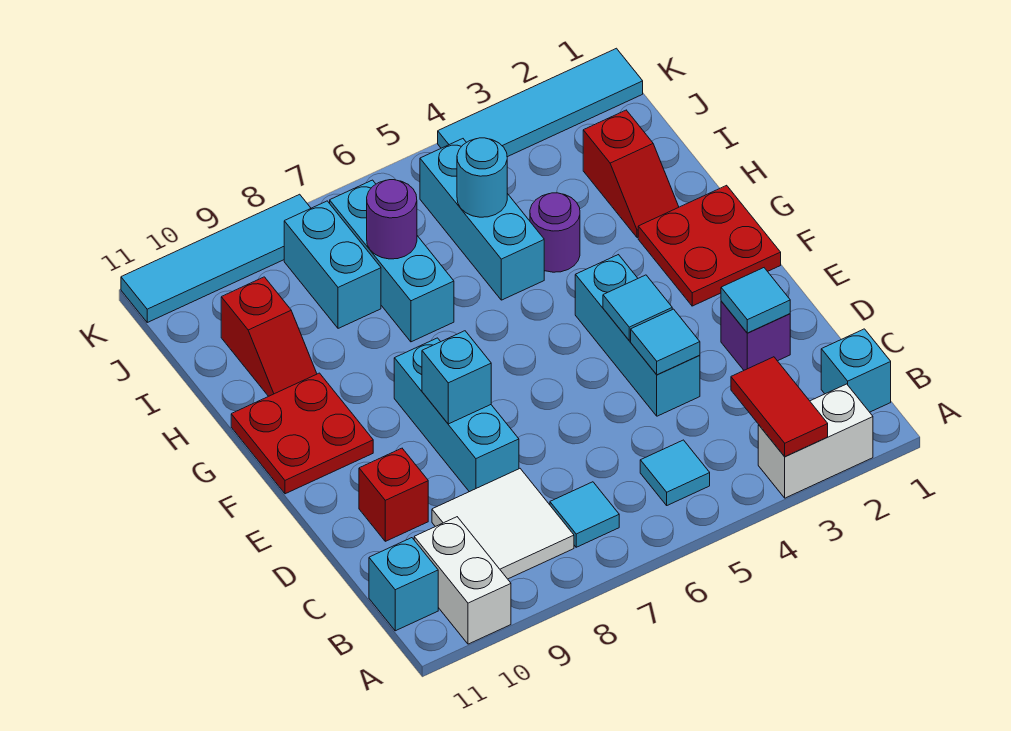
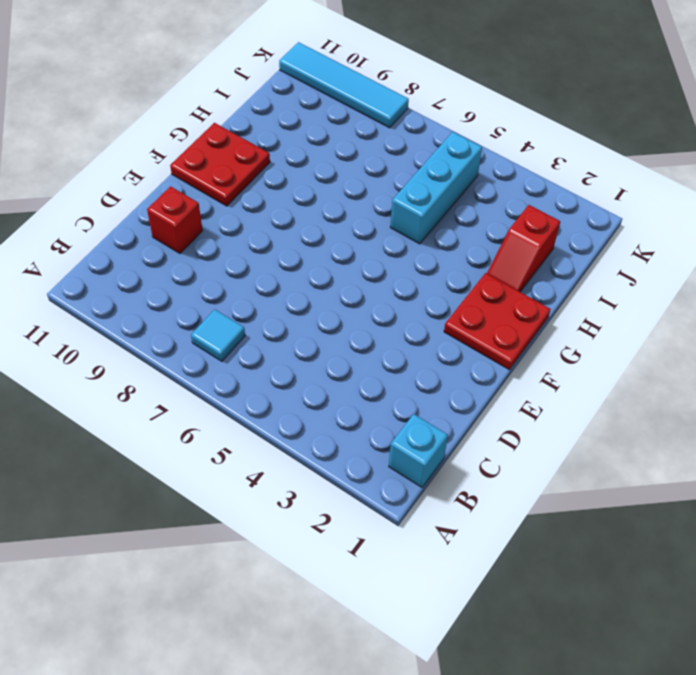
none -> white 1x2 brick [758,384,873,498]
none -> white 1x2 brick [414,517,511,644]
none -> cyan 1x1 tile [640,440,710,505]

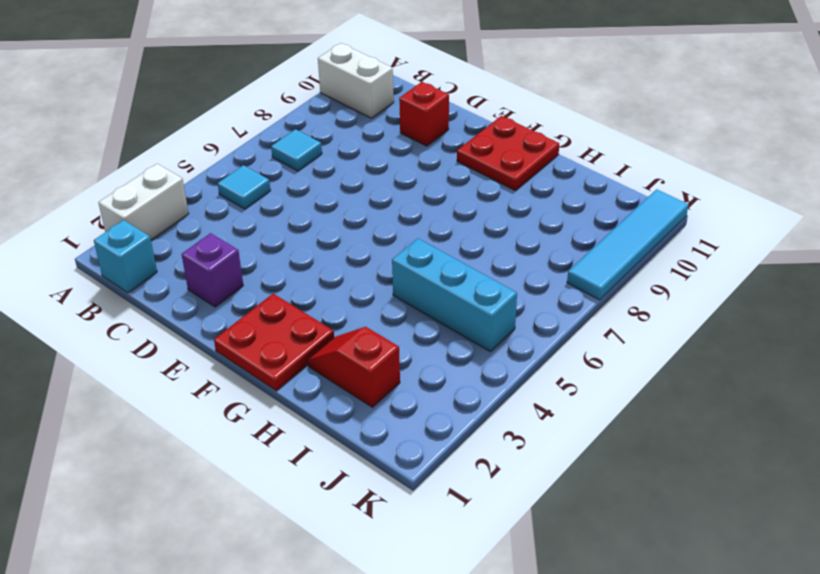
none -> white 2x2 tile [432,469,574,579]
none -> cyan 1x1 brick [369,538,438,631]
none -> cyan 1x3 brick [575,255,700,416]

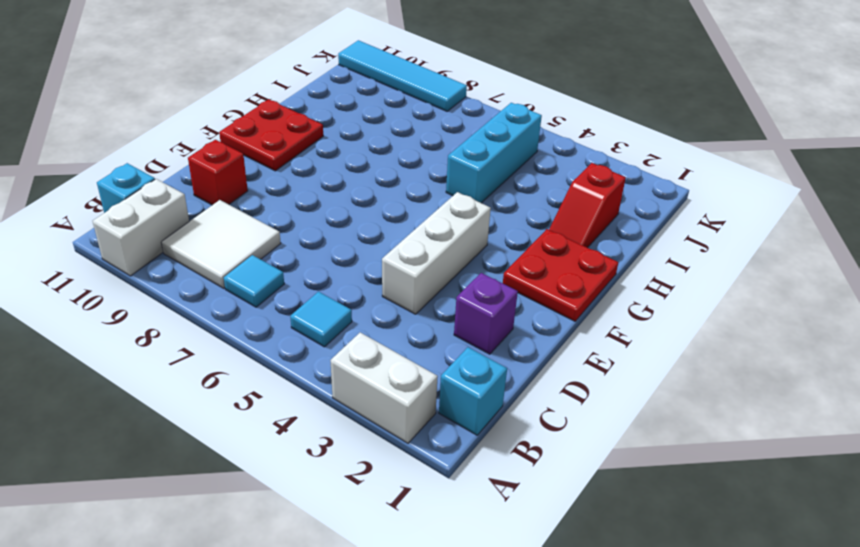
white 1x3 brick [382,192,491,314] -> cyan 1x3 brick [575,255,700,416]
none -> cyan 1x3 brick [394,338,519,492]
none -> purple 1x1 round brick [530,193,580,272]
none -> cyan 1x3 brick [330,180,454,342]

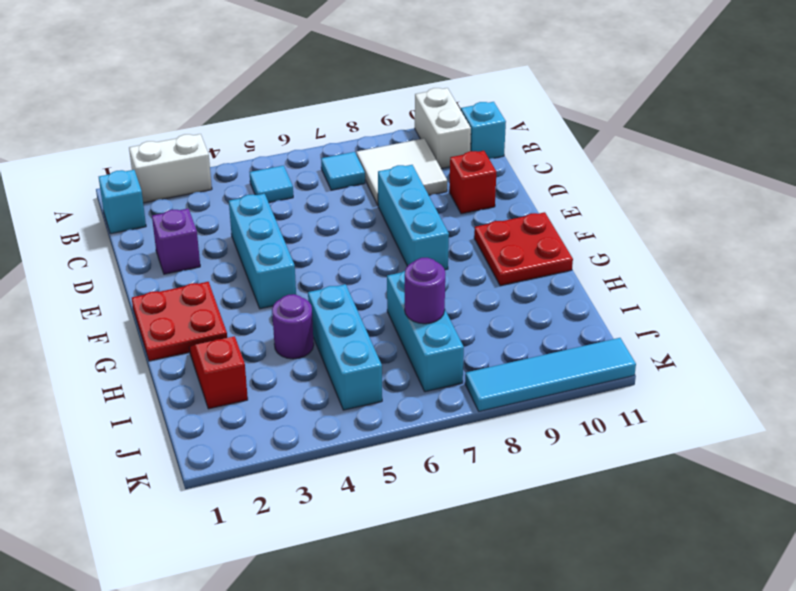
none -> red 1x2 slope [221,277,317,396]
none -> cyan 1x2 brick [284,201,381,328]
none -> cyan 1x4 tile [438,48,643,157]

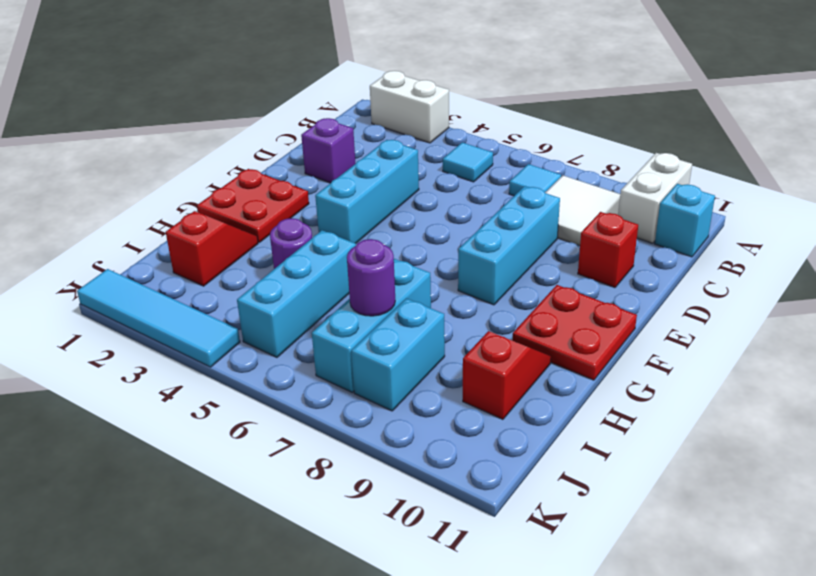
none -> cyan 1x1 brick [821,329,891,412]
none -> cyan 1x4 tile [121,194,311,322]
none -> red 1x2 tile [731,357,828,456]

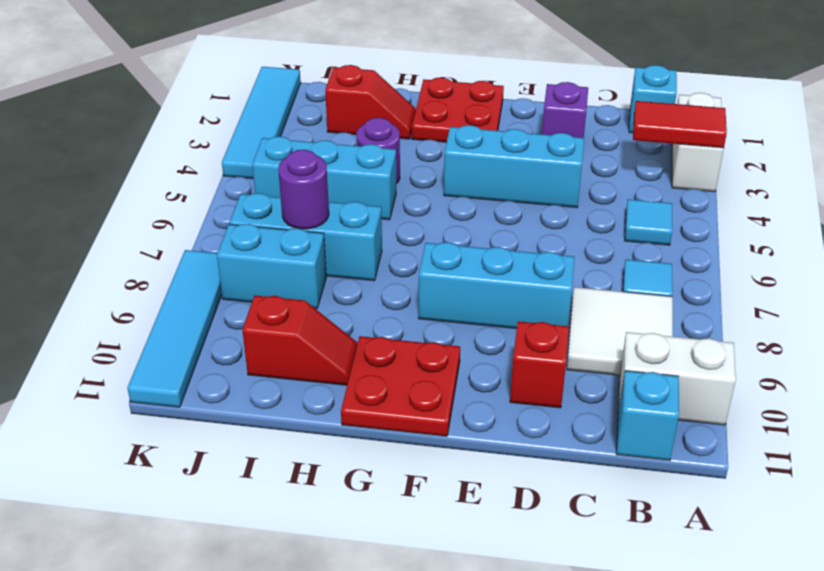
none -> cyan 1x1 tile [721,268,790,333]
none -> cyan 1x1 tile [631,309,700,375]
none -> cyan 1x1 tile [603,275,672,340]

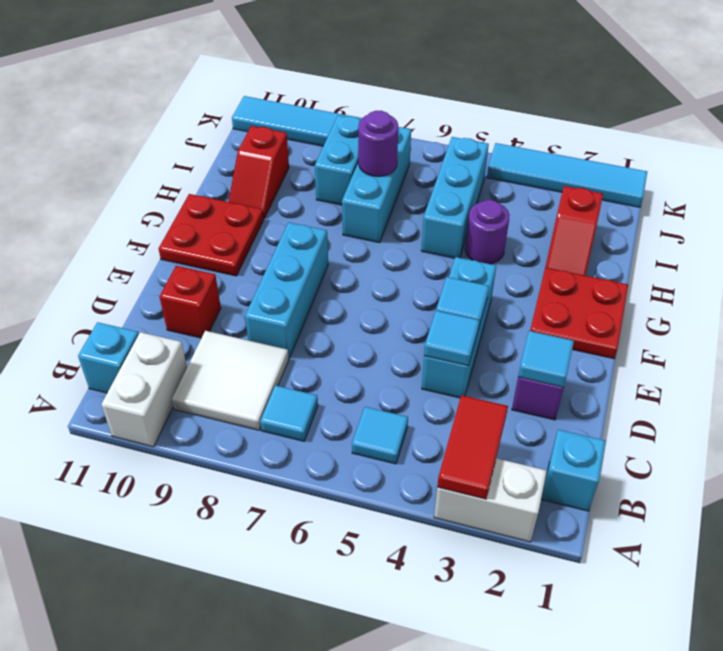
none -> cyan 1x1 brick [422,331,491,424]
none -> cyan 1x1 round brick [457,138,507,217]

